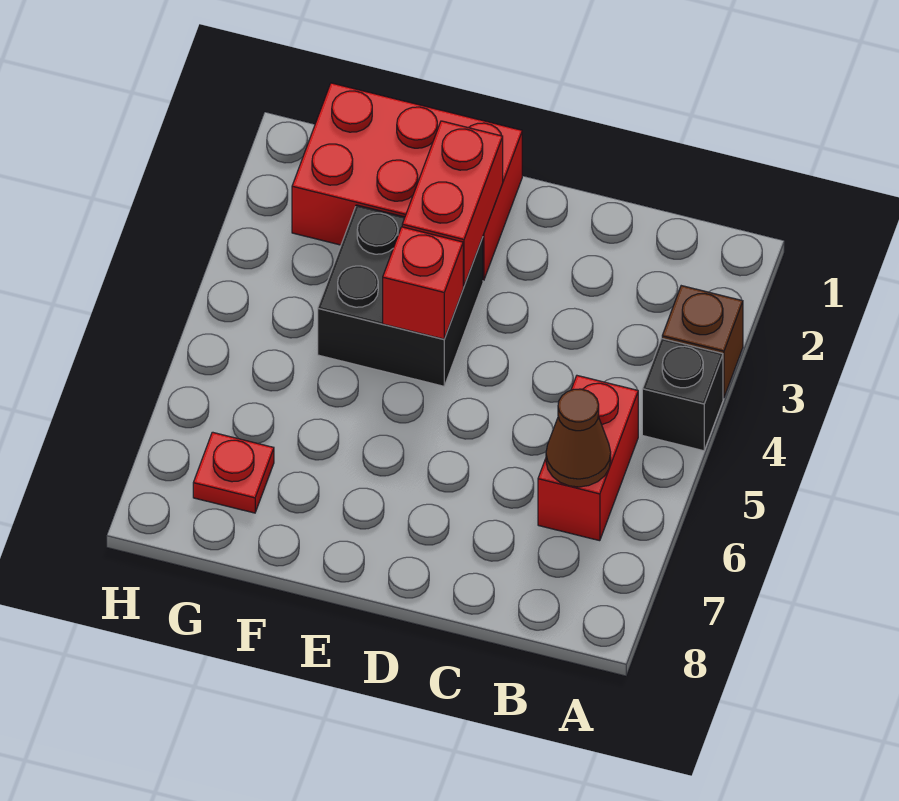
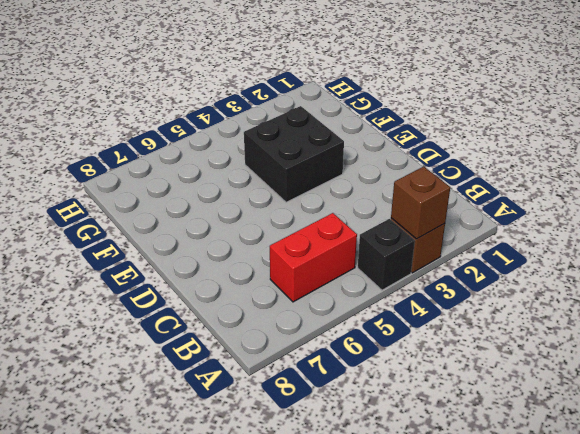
brown 1x1 brick [391,167,450,239] -> none
none -> red 2x3 brick [292,83,522,280]
none -> red 1x1 plate [193,432,274,513]

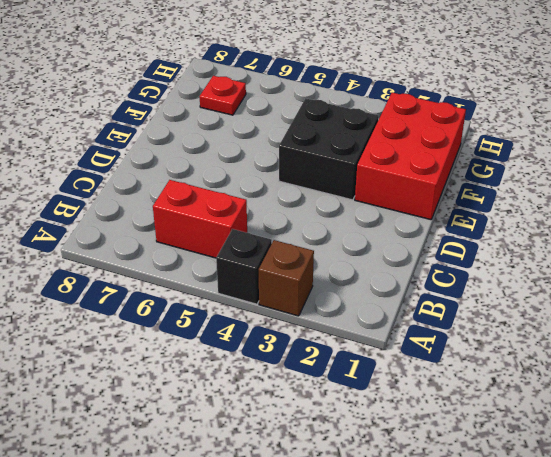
none -> brown 1x1 cone [546,389,611,487]
none -> red 1x2 brick [402,121,503,286]

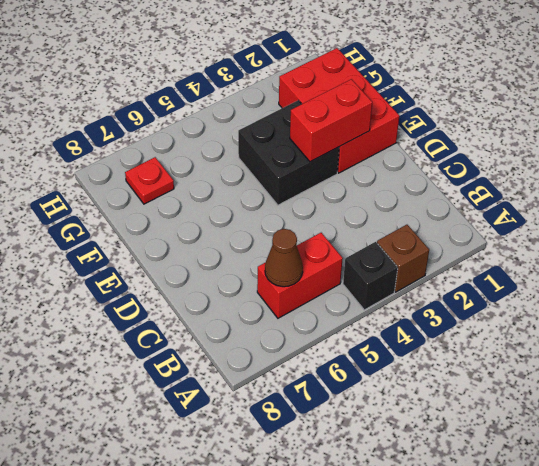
none -> red 1x1 brick [383,227,463,339]

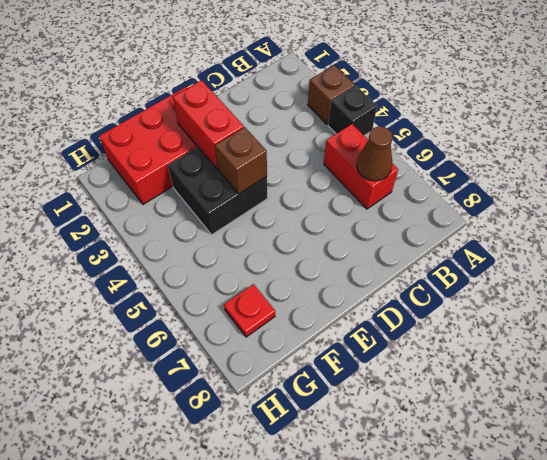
brown 1x1 brick [215,127,267,194] -> red 1x1 brick [383,227,463,339]

